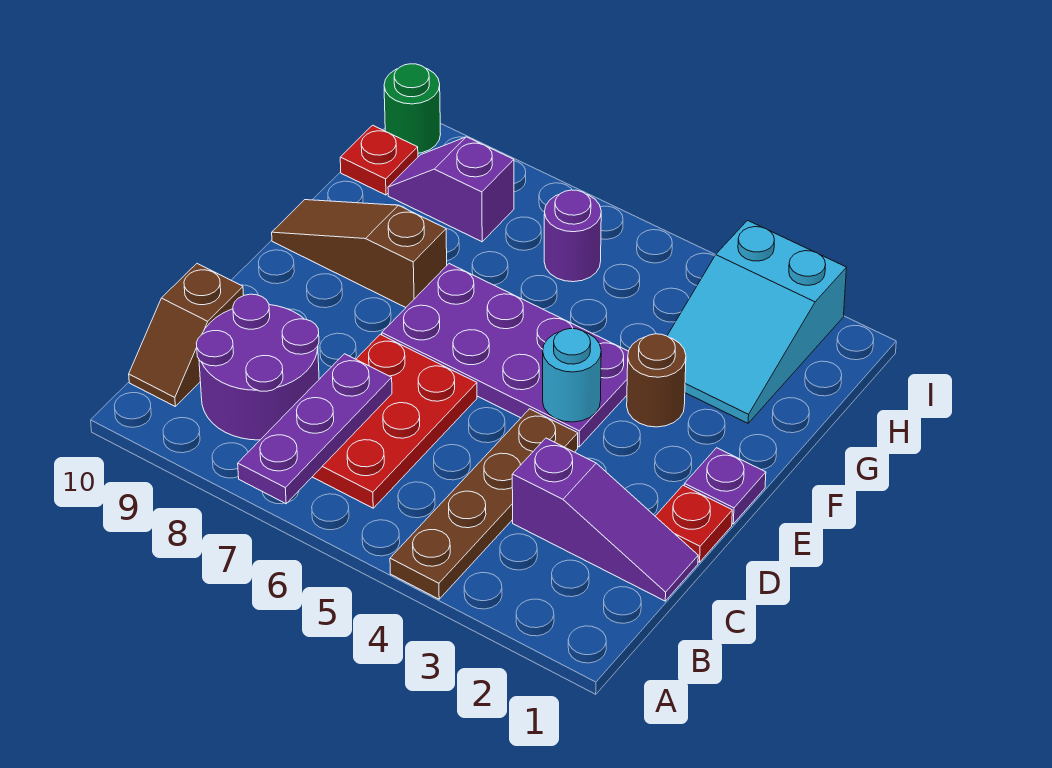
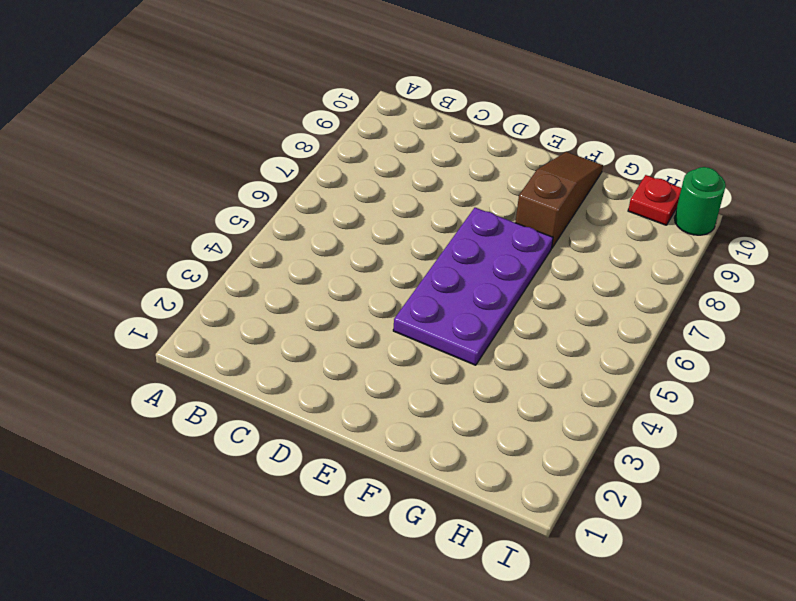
none -> brown 1x4 plate [390,409,578,599]
none -> red 2x3 plate [313,334,477,508]
none -> purple 2x2 round brick [196,294,319,440]

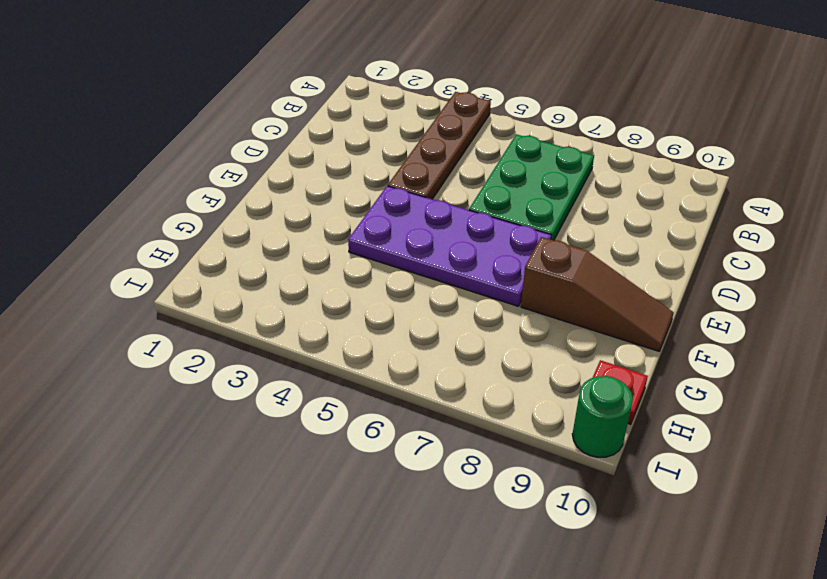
green 2x3 plate [469,134,594,241] -> red 2x3 plate [313,334,477,508]
none -> purple 2x2 round brick [196,294,319,440]
none -> brown 1x2 slope [129,264,244,406]
none -> purple 1x3 slope [512,438,698,601]

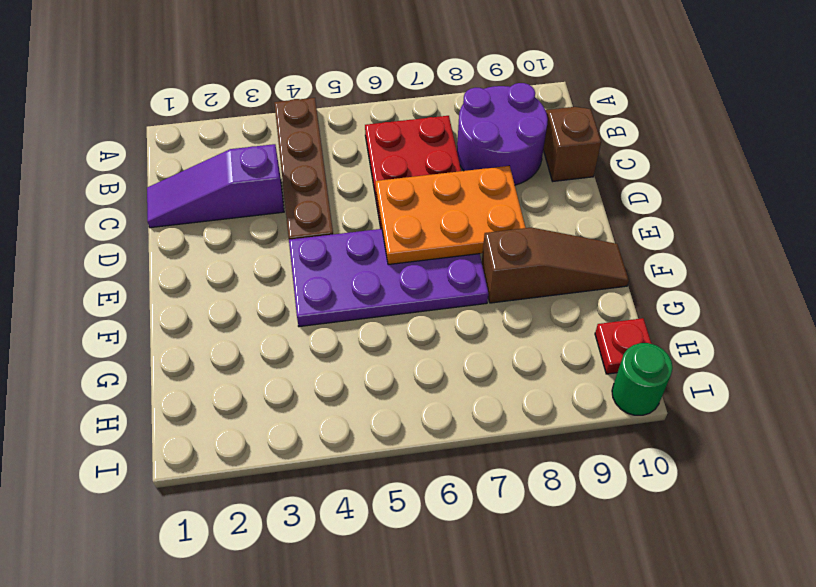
orange 2x3 plate [376,166,526,265] -> none
none -> red 1x1 plate [655,485,732,562]
none -> purple 1x1 plate [684,448,766,524]
none -> brown 1x1 round brick [627,334,686,427]

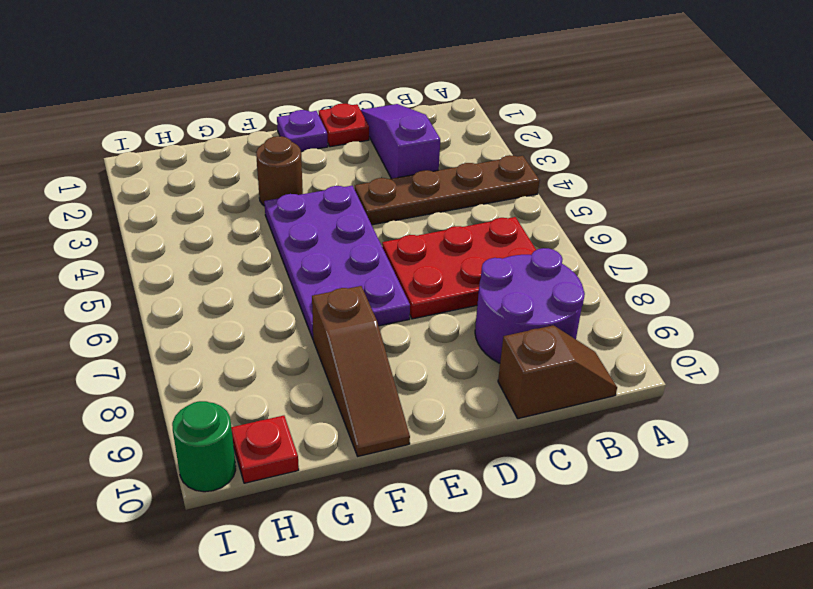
none -> cyan 2x3 slope [667,220,847,423]
none -> purple 1x1 round brick [544,190,601,282]
none -> purple 1x2 slope [388,137,514,242]

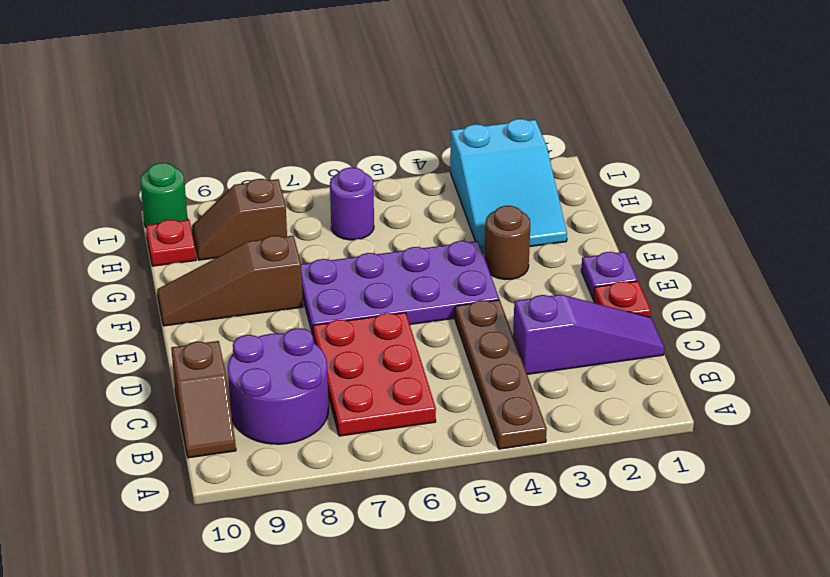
brown 1x2 slope [192,179,287,260] -> purple 1x2 slope [388,137,514,242]
none -> purple 1x3 plate [238,354,392,504]
none -> cyan 1x1 round brick [543,329,601,422]

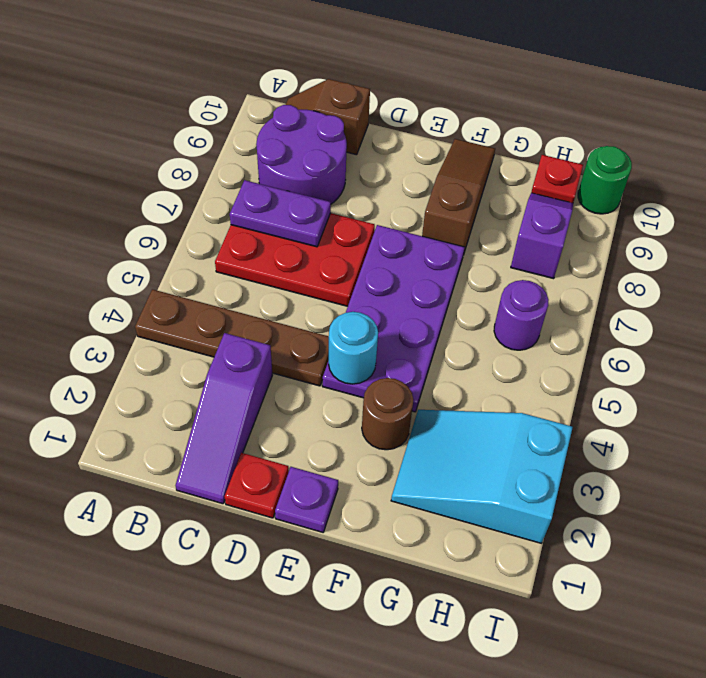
purple 1x2 plate [230,180,331,247] -> purple 1x3 plate [238,354,392,504]

